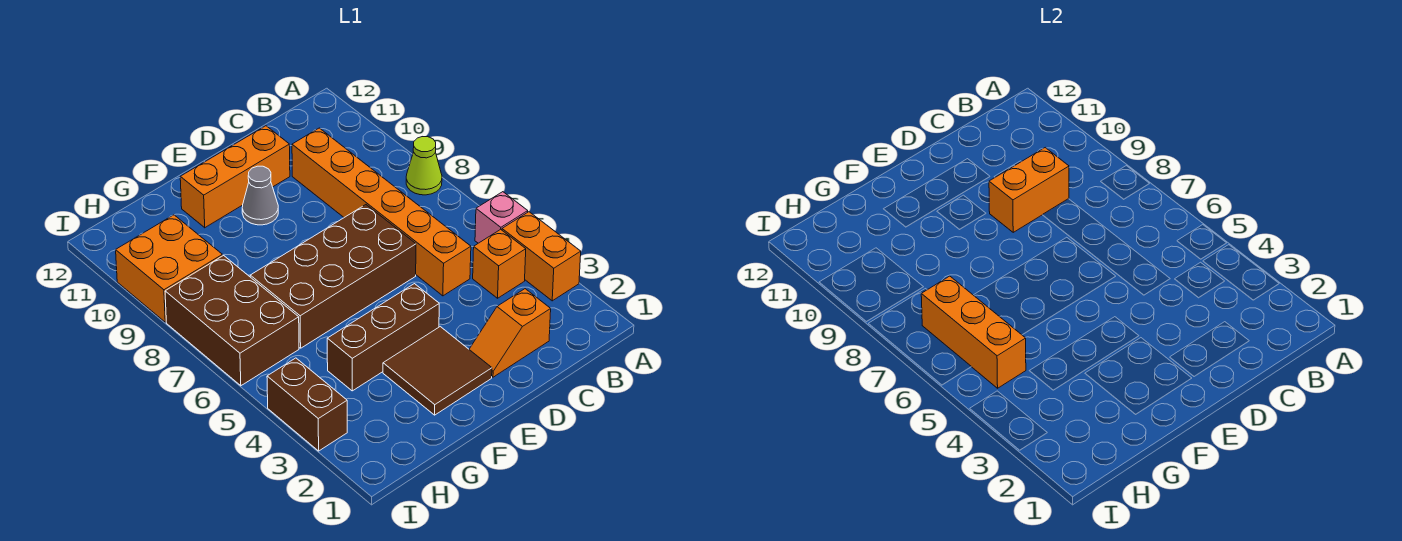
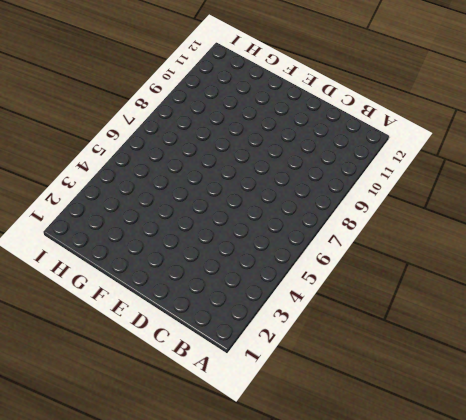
none -> orange 1x2 brick [502,212,581,301]
none -> pink 1x1 brick [475,192,528,243]
none -> lime 1x1 cone [406,137,442,195]

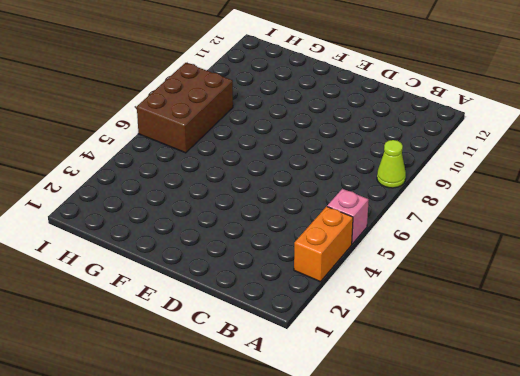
none -> orange 1x1 brick [473,229,526,298]
none -> orange 1x2 slope [469,289,551,377]
none -> orange 1x6 brick [292,128,471,296]

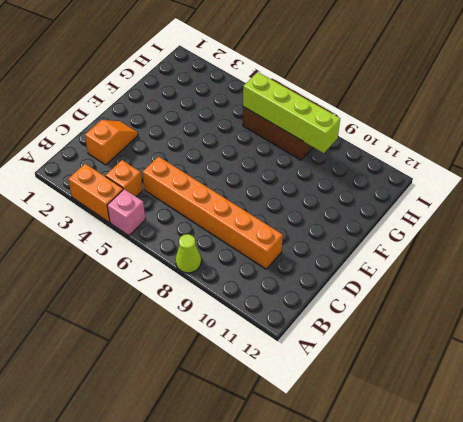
lime 1x4 brick [243,72,340,153] -> orange 1x3 brick [921,276,1026,388]
none -> brown 2x4 brick [250,205,416,348]
none -> orange 1x3 brick [180,126,290,228]
none -> brown 2x2 tile [383,327,492,415]

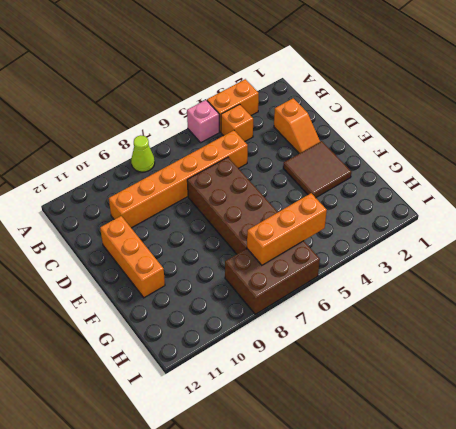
none -> brown 1x3 brick [327,284,439,391]
none -> grey 1x1 cone [242,166,278,225]
none -> orange 2x2 brick [116,215,222,322]

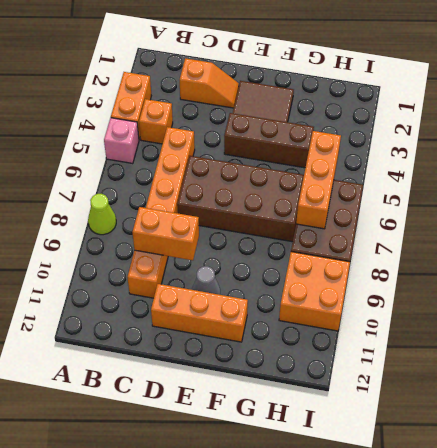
none -> brown 1x2 brick [267,358,347,451]

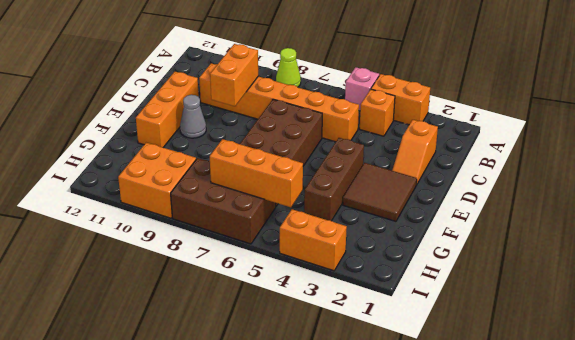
orange 1x2 brick [280,209,347,271] -> brown 1x2 brick [267,358,347,451]

